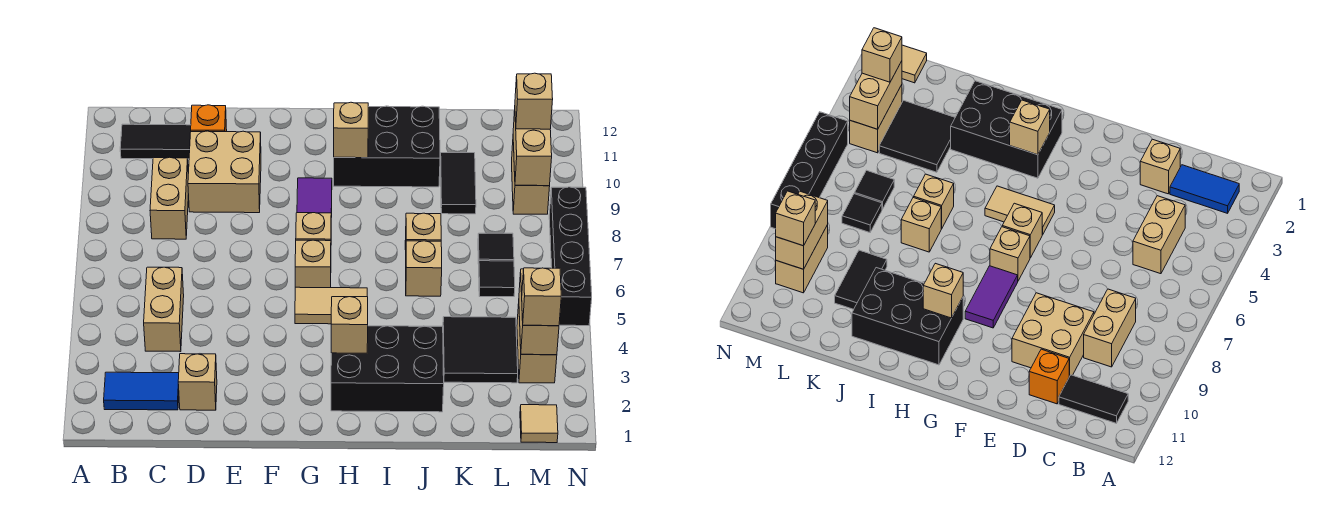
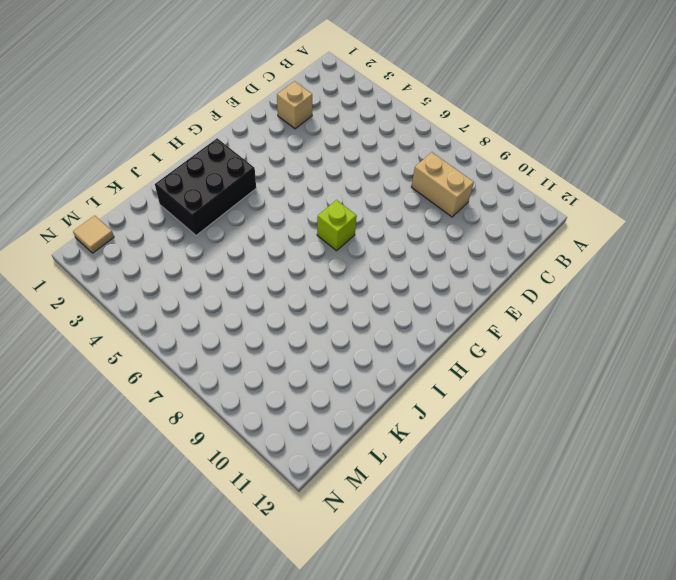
lime 1x1 brick [317,200,357,251] -> tan 1x1 brick [296,213,331,241]
none -> blue 1x2 tile [104,372,179,410]
none -> black 1x2 tile [120,124,191,159]
none -> tan 1x2 brick [144,267,184,352]

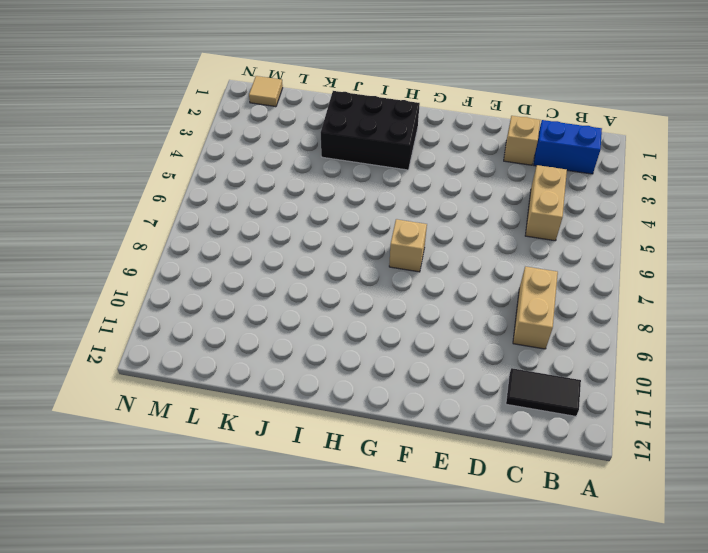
blue 1x2 brick [534,120,602,174] -> blue 1x2 tile [104,372,179,410]
none -> tan 2x2 brick [188,131,261,213]
none -> orange 1x1 brick [191,105,227,132]
none -> tan 1x2 tile [295,287,367,324]

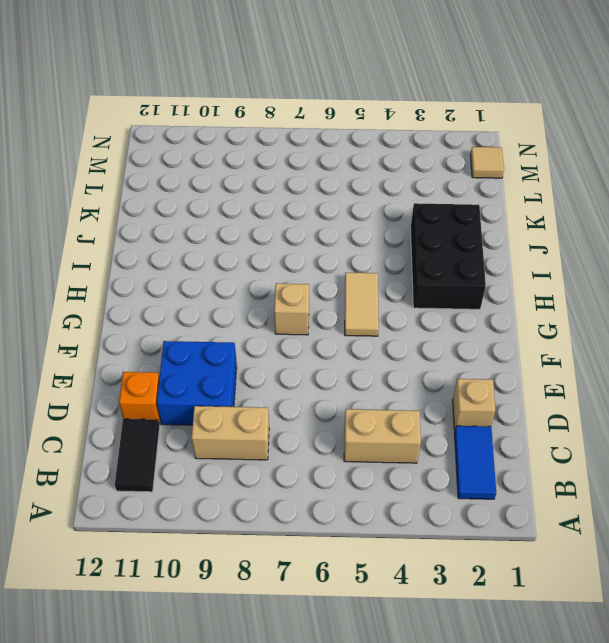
blue 2x2 brick [157,341,237,425] -> tan 2x2 brick [188,131,261,213]
none -> tan 1x1 brick [295,240,331,288]
none -> purple 1x2 tile [297,178,332,217]
none -> black 2x3 brick [334,106,440,187]

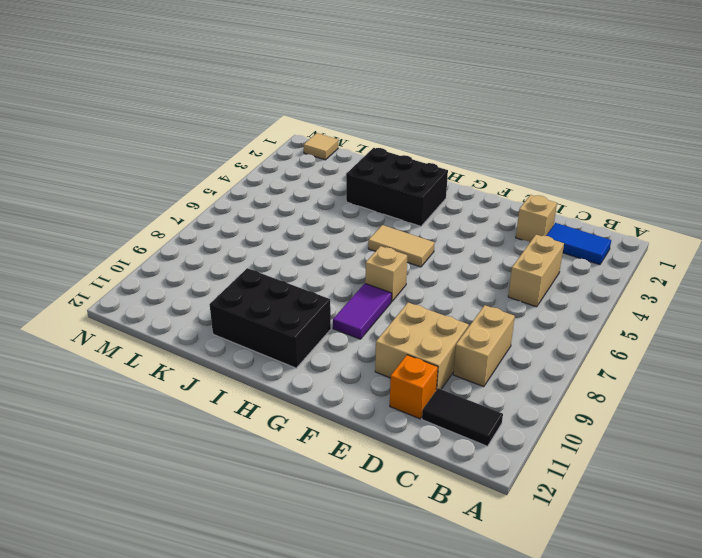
none -> tan 1x1 brick [295,240,331,288]
none -> tan 1x1 brick [406,241,442,296]
none -> tan 1x1 brick [405,213,441,250]

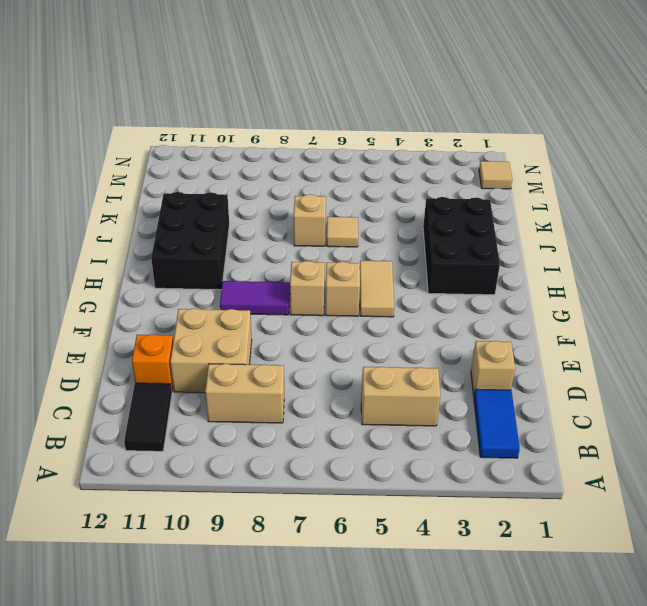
tan 1x1 tile [327,217,358,247] -> tan 1x1 brick [406,241,442,296]
none -> black 2x2 tile [443,317,518,383]
none -> black 1x2 tile [440,153,476,214]
none -> black 1x1 tile [479,261,515,297]

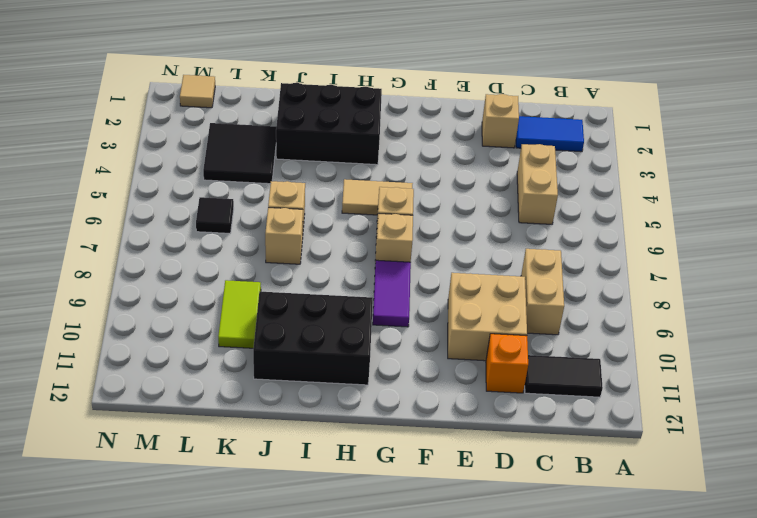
lime 1x2 tile [218,280,261,348] -> black 1x2 tile [440,153,476,214]
none -> black 1x1 tile [478,233,514,264]
none -> tan 1x2 brick [517,304,557,383]
none -> tan 1x2 brick [512,143,550,214]

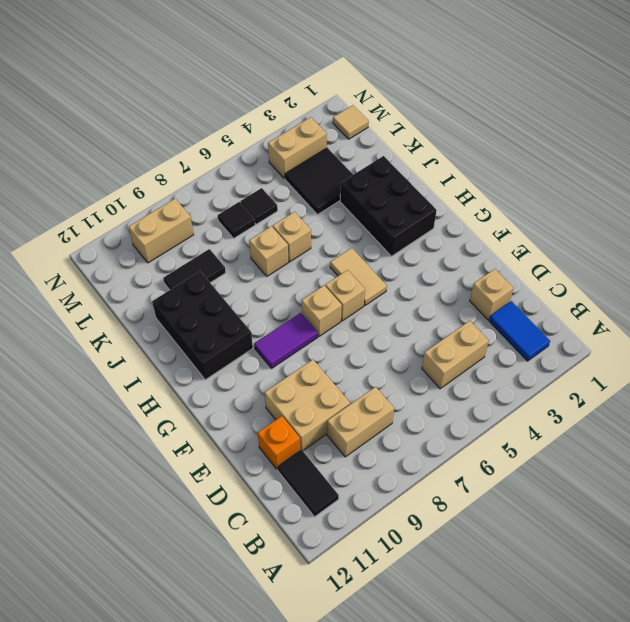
none -> black 1x4 brick [549,187,592,326]
none -> tan 1x1 brick [331,297,368,353]
none -> tan 1x1 brick [334,102,368,158]

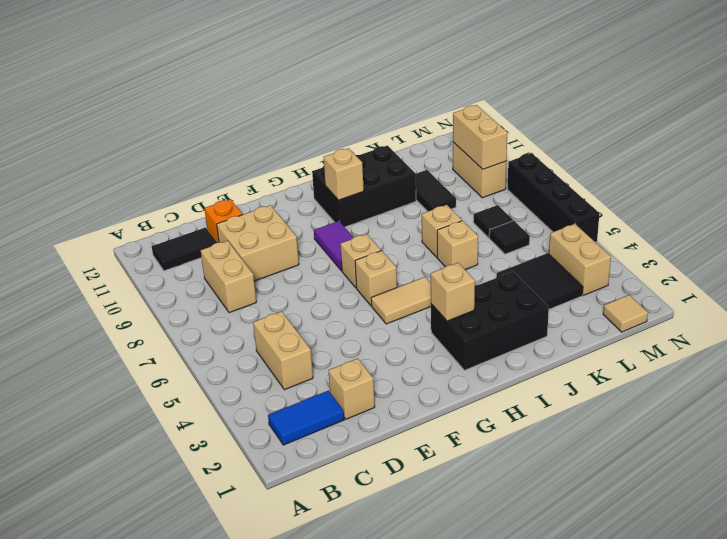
none -> tan 1x2 brick [519,269,559,355]
none -> tan 1x1 brick [522,268,561,326]
none -> tan 1x1 brick [515,73,553,129]

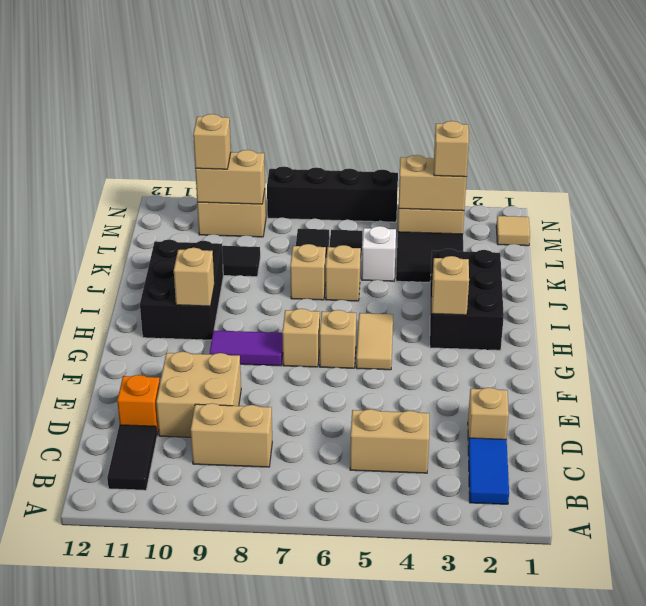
white 1x1 brick [362,226,396,281] -> none

